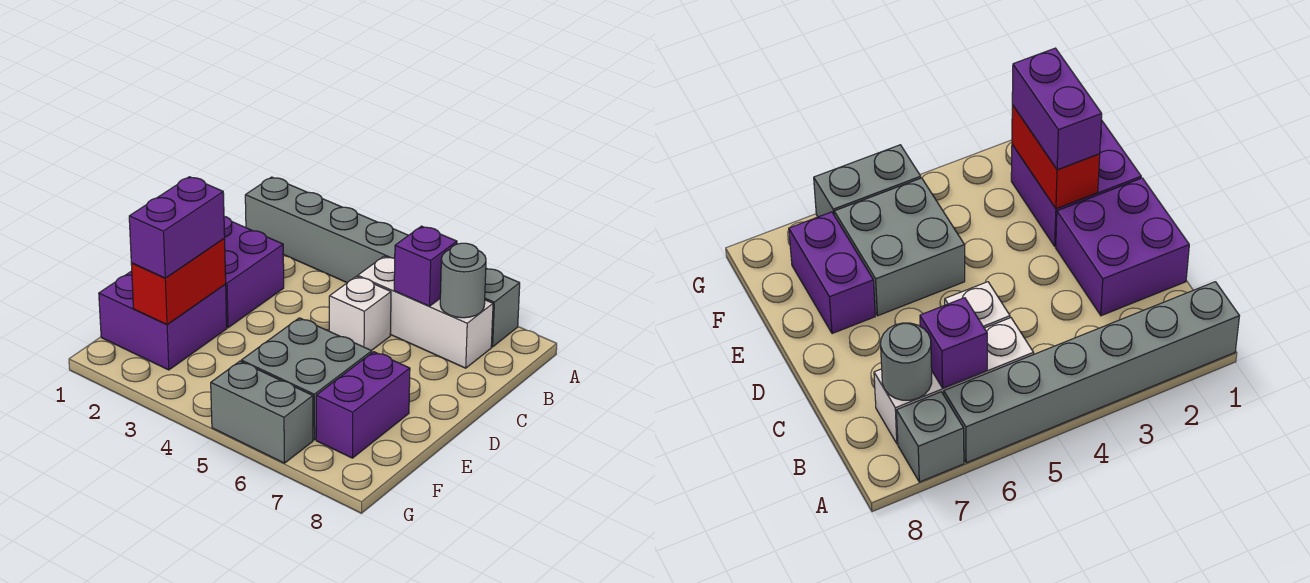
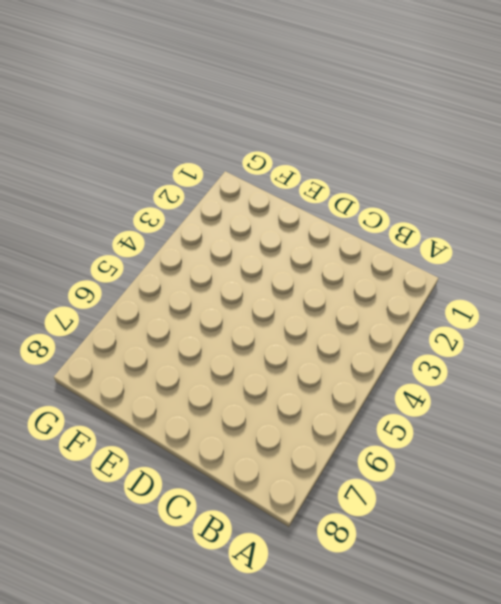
none -> grey 1x6 brick [245,177,408,283]
none -> grey 1x1 brick [485,268,520,347]
none -> white 1x3 brick [358,256,493,368]

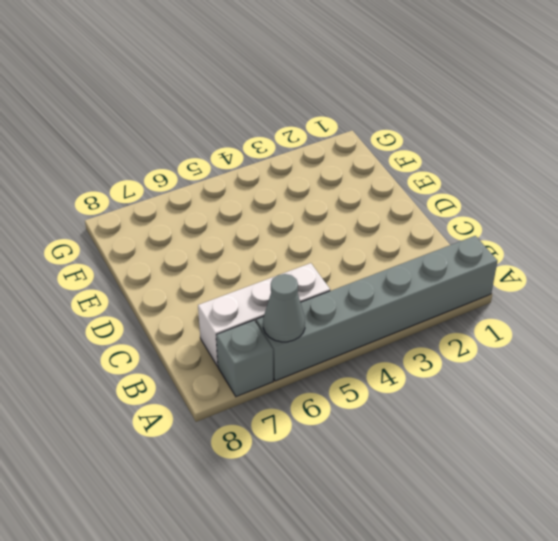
grey 1x1 cone [263,274,305,342] -> none
none -> purple 2x2 brick [224,216,284,328]
none -> white 1x1 brick [329,276,391,351]
none -> purple 2x2 brick [99,271,227,370]

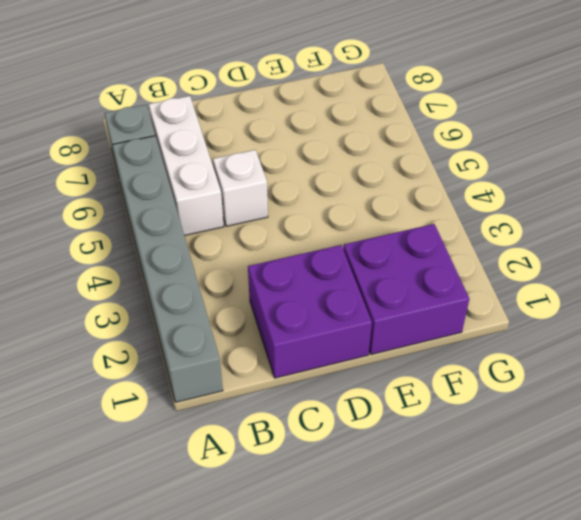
none -> grey 2x2 brick [241,318,372,440]
none -> purple 1x2 brick [316,352,410,458]
none -> grey 1x2 brick [211,361,313,463]

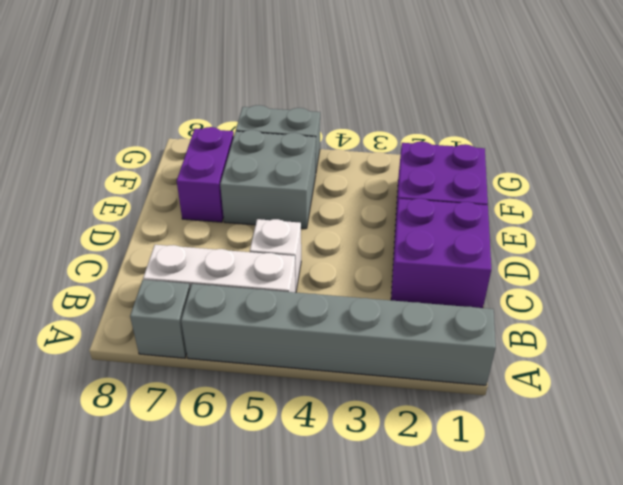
none -> purple 1x1 brick [394,226,457,306]
none -> grey 1x1 round brick [440,243,486,318]
none -> red 1x2 brick [131,239,226,325]

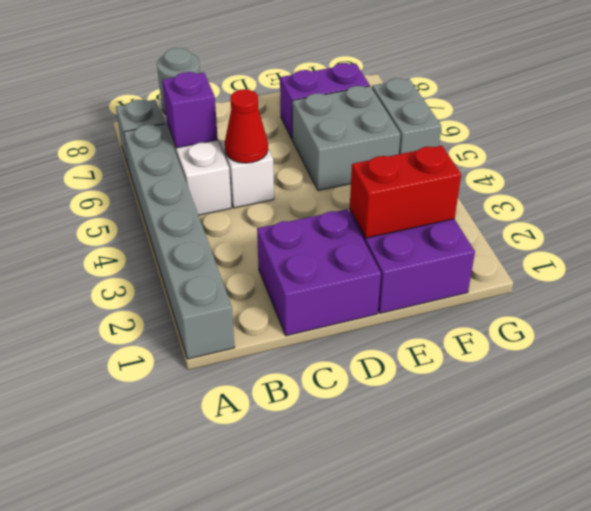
red 1x1 cone [225,90,268,163] -> none
none -> purple 1x2 brick [129,177,225,278]

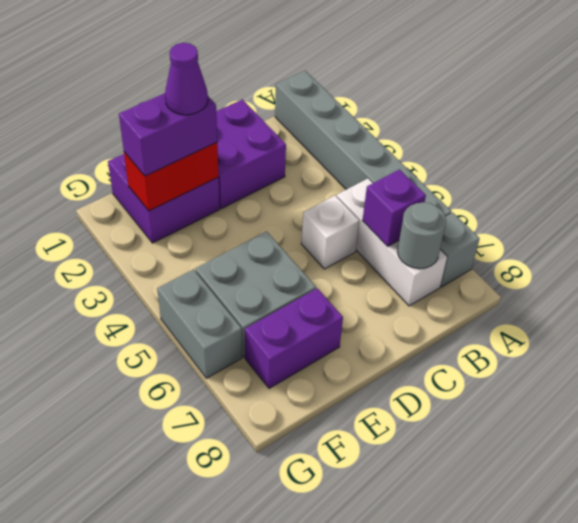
purple 1x1 cone [165,43,208,115] -> none

